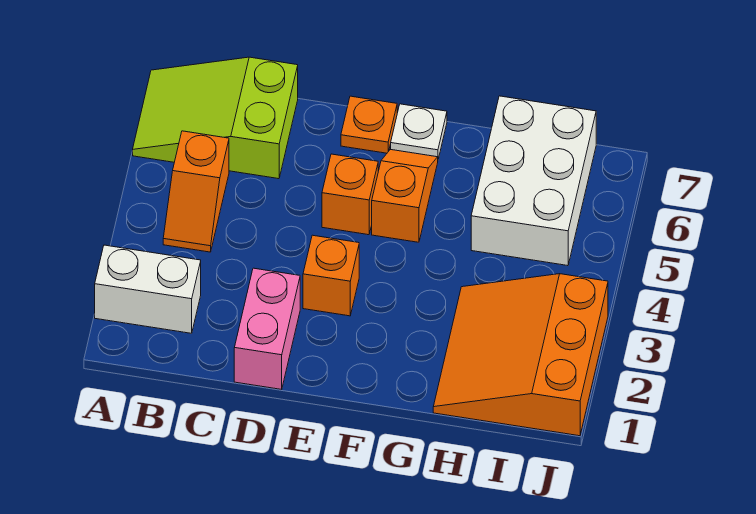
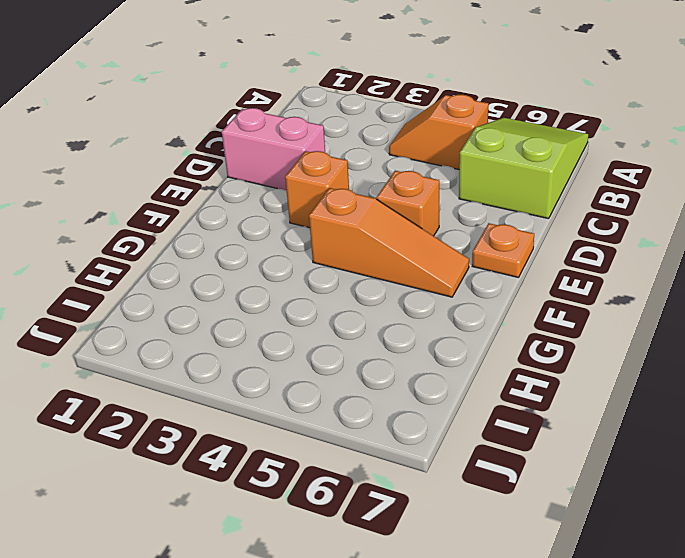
orange 1x3 slope [309,188,469,297] -> orange 1x2 slope [372,149,438,242]
none -> white 1x2 brick [95,245,201,333]
none -> white 1x1 plate [391,104,447,159]

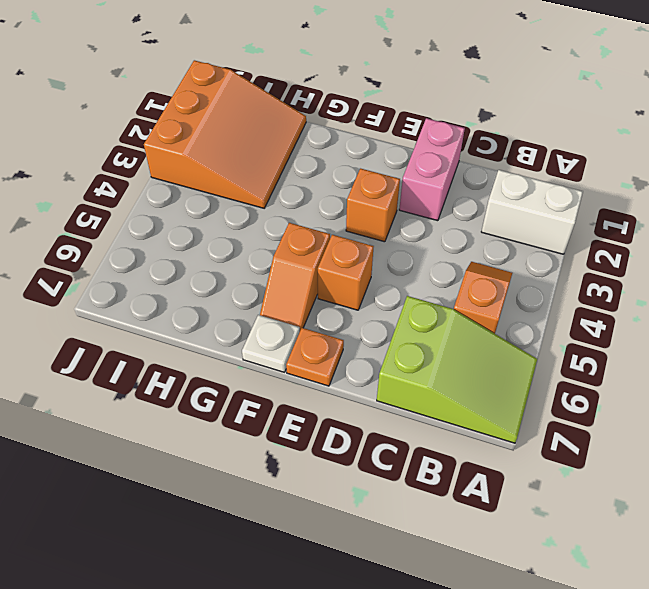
none -> white 2x3 brick [471,96,596,266]

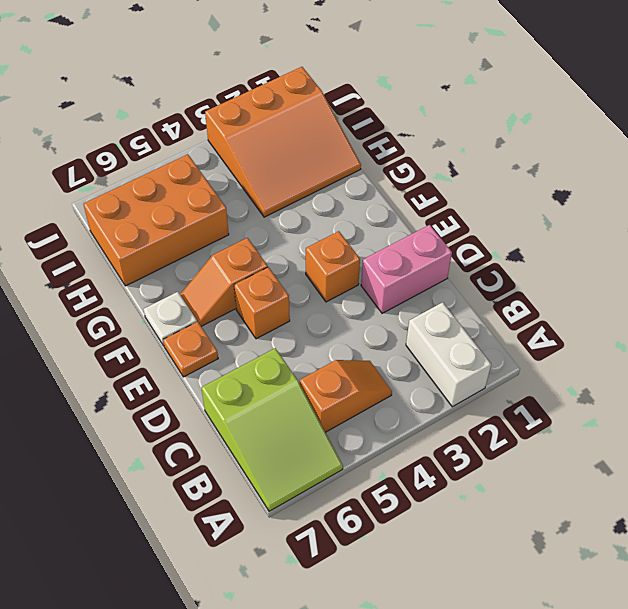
orange 2x3 brick [84,154,229,286] -> white 2x3 brick [471,96,596,266]

